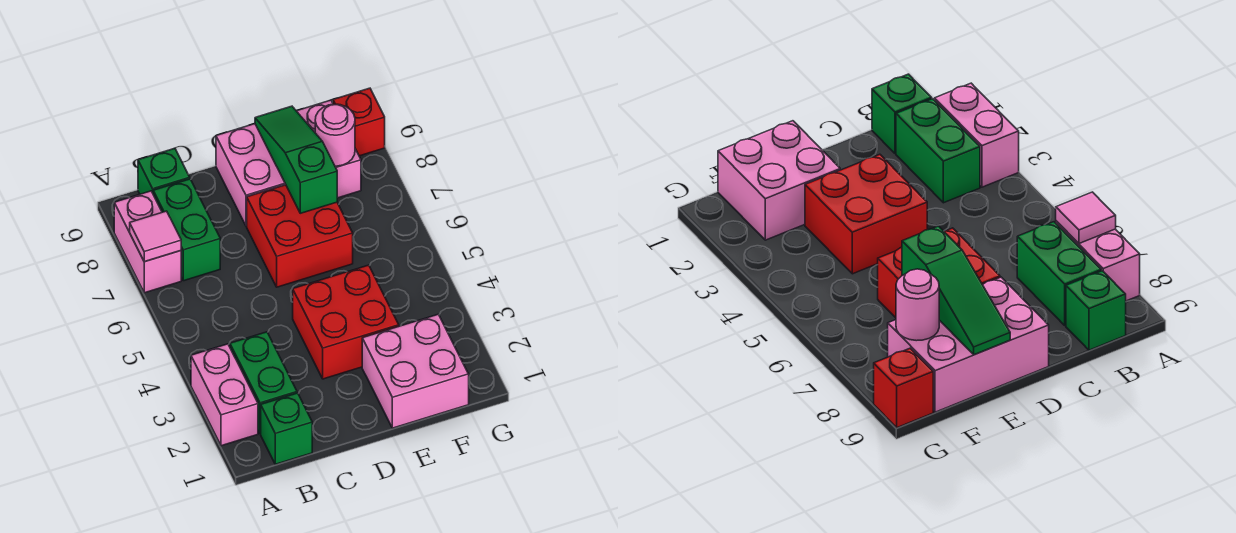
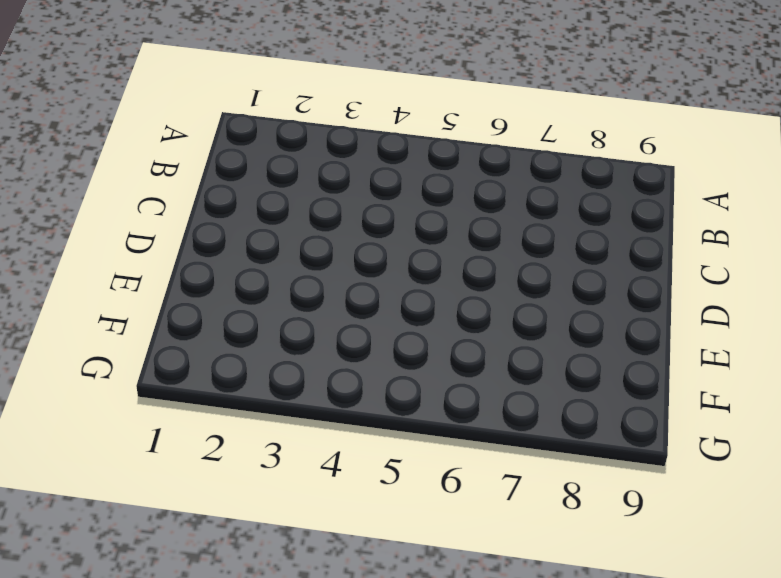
none -> pink 1x2 brick [191,344,258,446]
none -> pink 1x2 brick [114,191,181,293]
none -> green 1x1 brick [261,393,312,464]

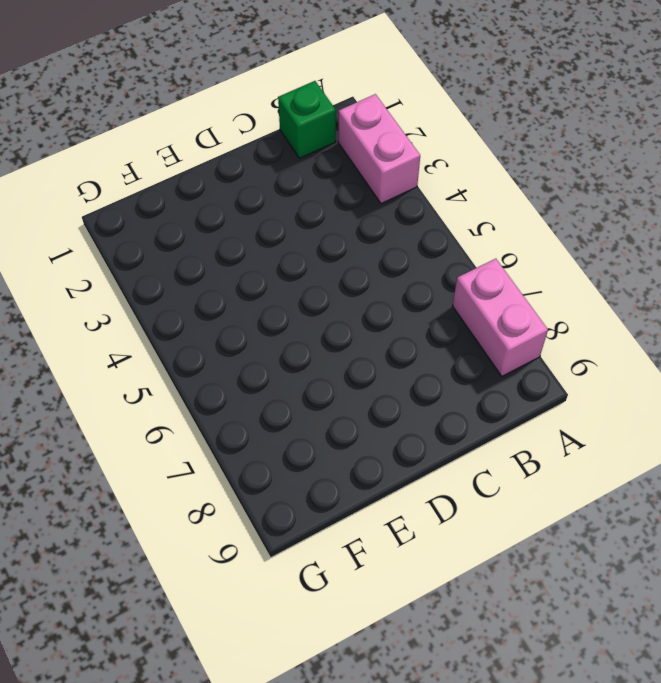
none -> green 1x2 brick [230,332,297,434]
none -> green 1x2 brick [153,179,220,281]
none -> green 1x1 brick [138,148,190,194]

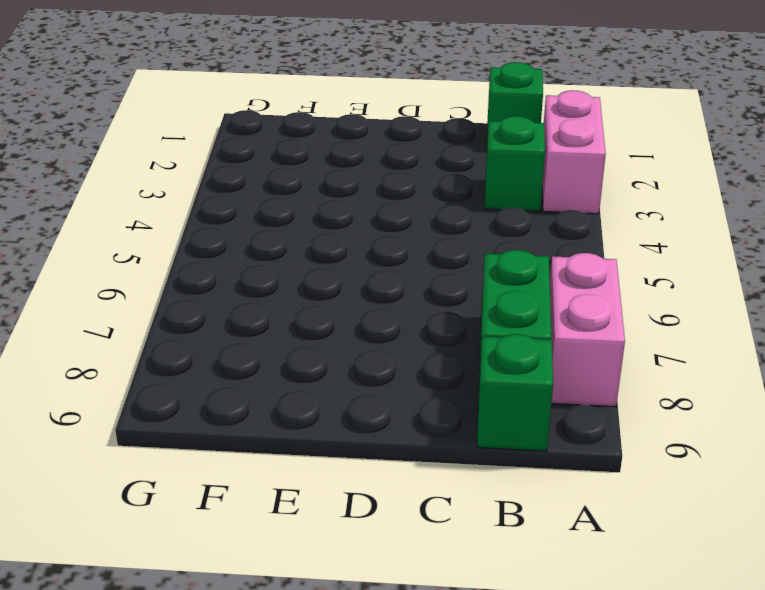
green 1x1 brick [485,116,545,211] -> green 1x2 brick [230,332,297,434]
none -> red 2x2 brick [293,265,399,379]
none -> red 2x2 brick [247,185,353,287]
none -> pink 2x3 brick [216,100,361,226]

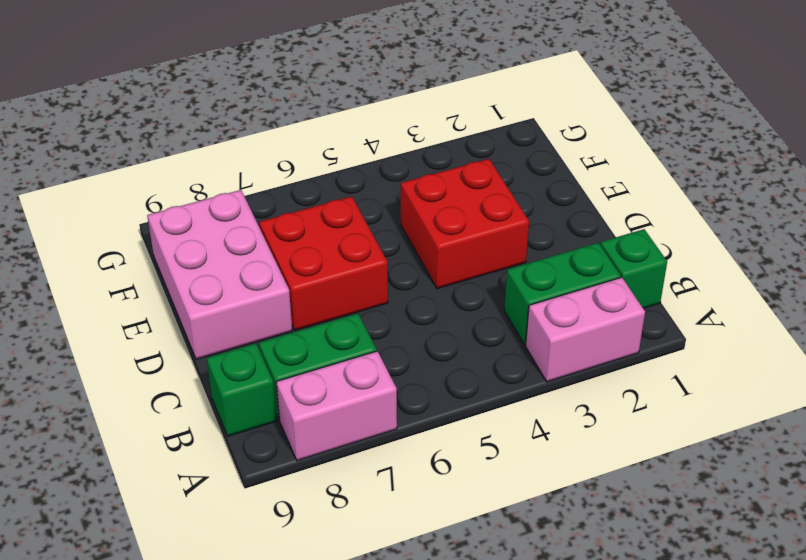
none -> pink 2x2 brick [362,314,469,428]
none -> red 1x1 brick [333,88,385,156]
none -> pink 1x1 tile [130,211,181,262]

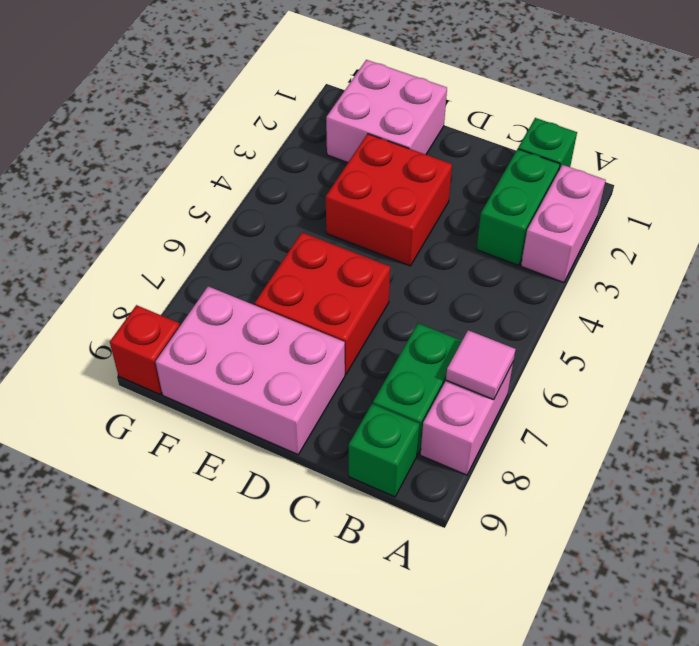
none -> green 1x3 slope [255,106,337,213]
none -> pink 1x1 round brick [315,104,355,166]

